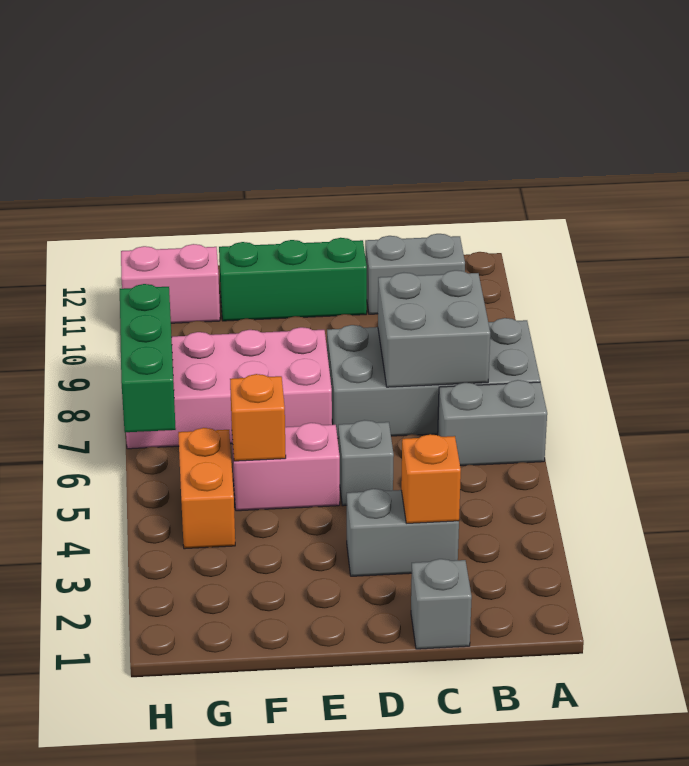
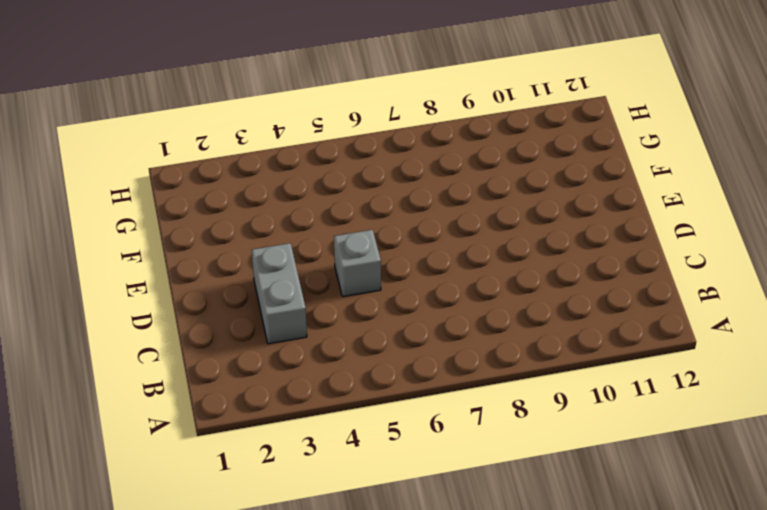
none -> grey 1x2 brick [438,380,547,466]
none -> grey 2x4 brick [327,318,540,439]
none -> grey 1x2 brick [365,234,465,314]

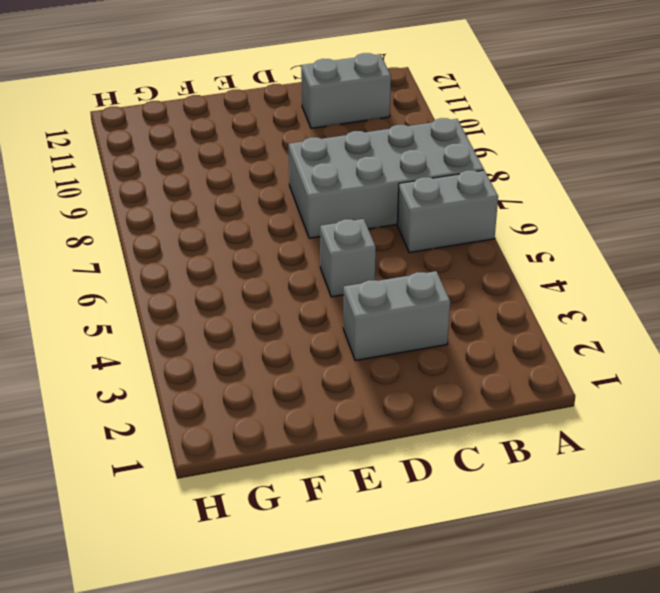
none -> grey 1x1 brick [411,559,472,649]
none -> green 1x3 brick [219,238,367,321]
none -> pink 1x2 brick [232,423,340,511]

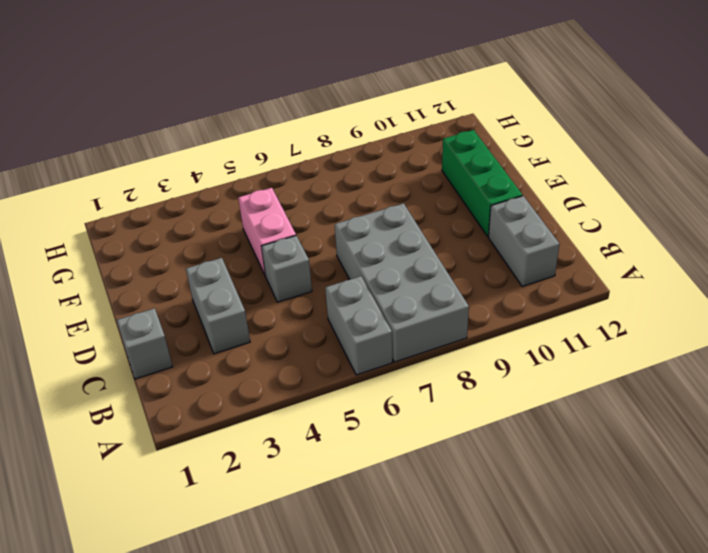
none -> pink 2x4 brick [126,327,332,449]
none -> orange 1x2 brick [178,428,235,549]
none -> pink 1x2 brick [121,244,220,323]

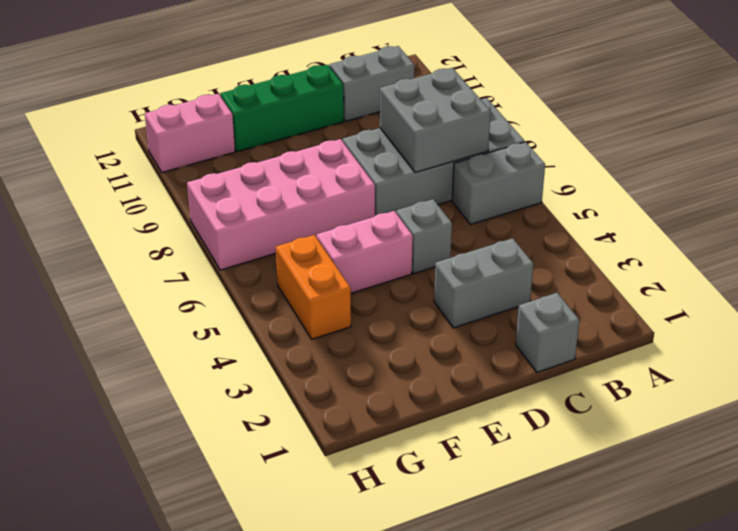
none -> orange 1x1 brick [401,434,461,523]
none -> orange 1x1 brick [230,374,286,461]
none -> green 1x3 brick [120,284,176,432]

